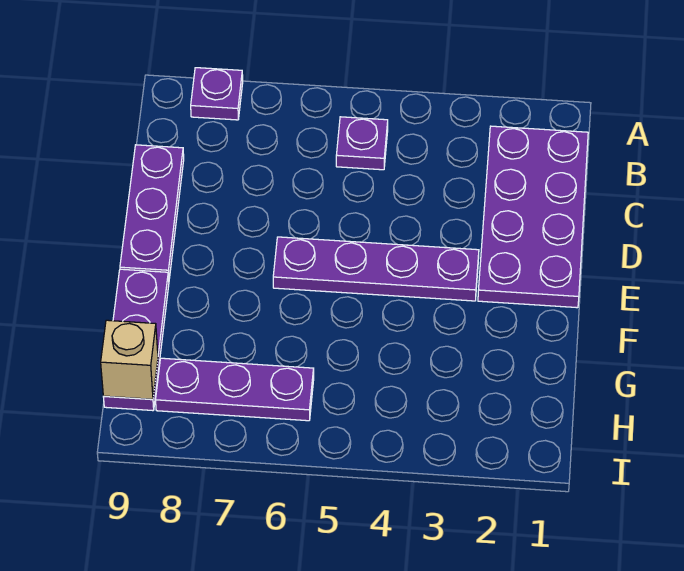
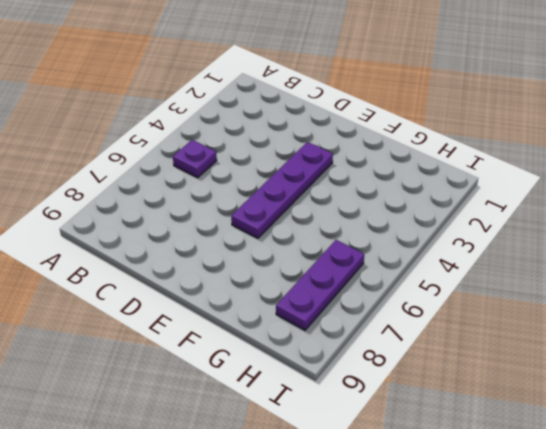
none -> purple 1x1 plate [191,68,243,120]
none -> purple 2x4 plate [478,126,588,308]

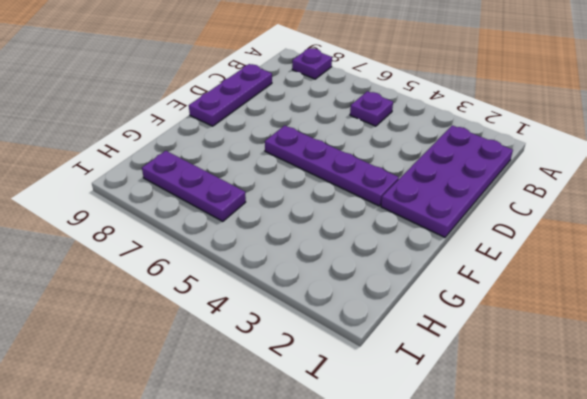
none -> purple 1x3 plate [103,269,169,411]
none -> tan 1x1 brick [101,320,158,399]

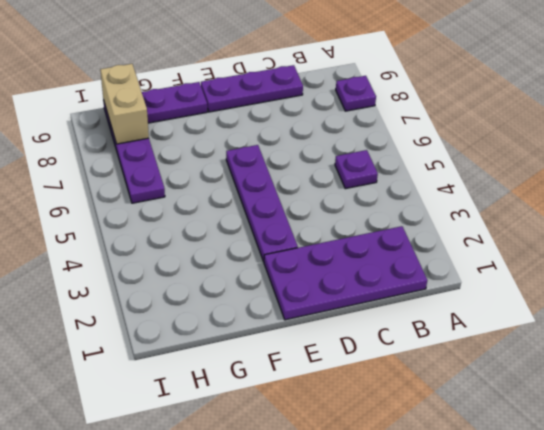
tan 1x2 brick [100,64,149,144] -> tan 1x1 brick [101,320,158,399]

